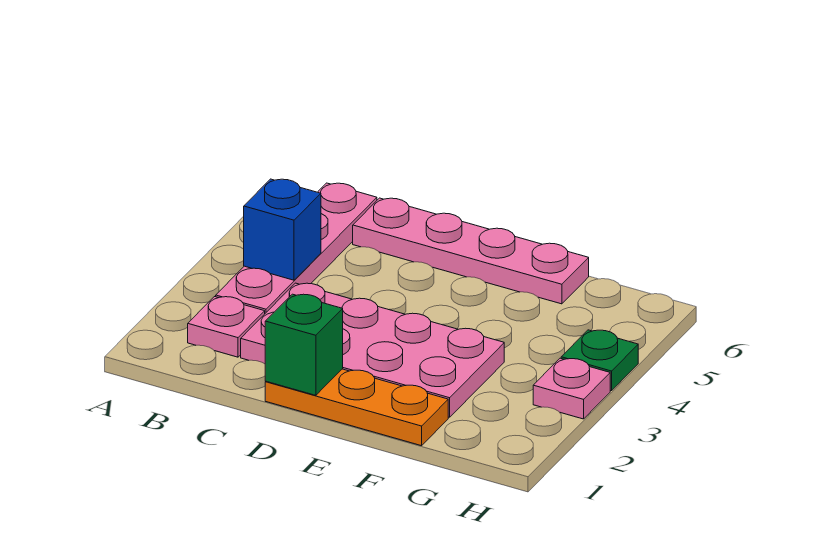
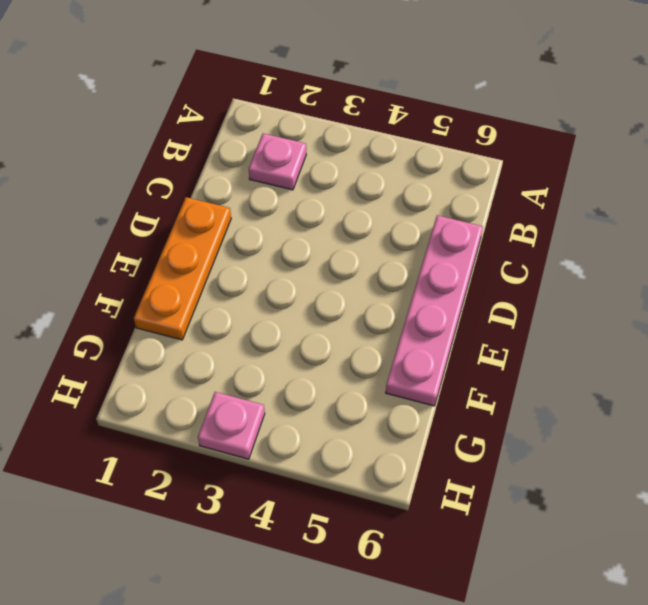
none -> pink 1x4 plate [216,183,377,313]
none -> pink 2x4 plate [241,283,504,417]

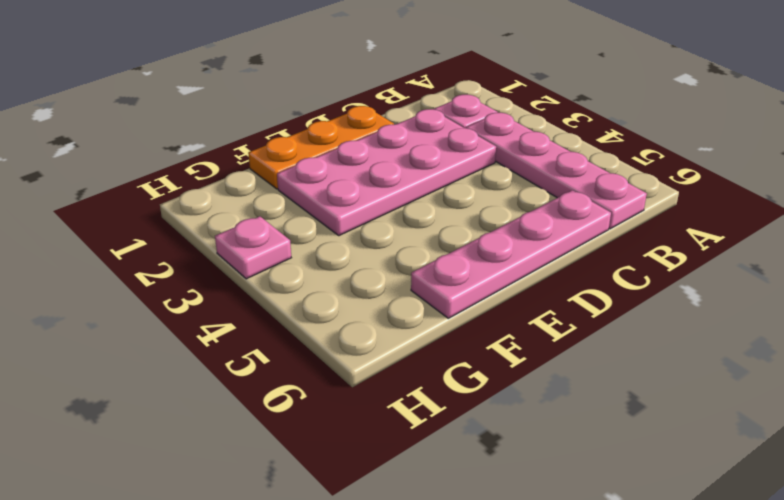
none -> green 1x1 plate [561,330,638,391]
none -> blue 1x1 brick [244,179,321,280]

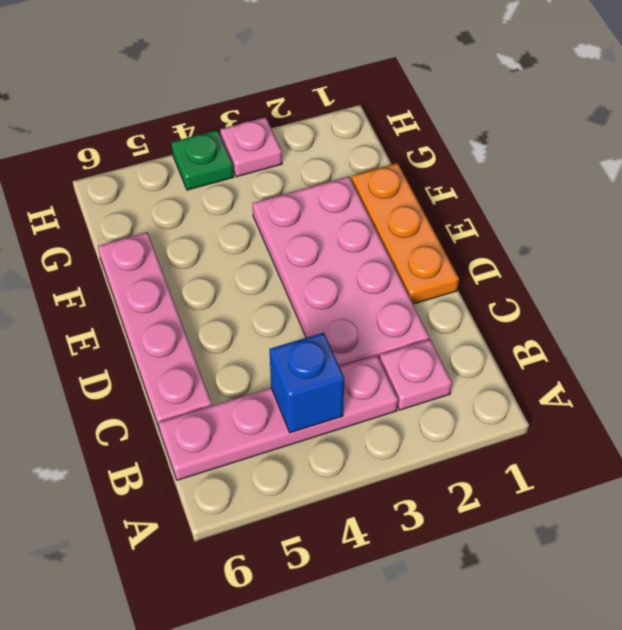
none -> green 1x1 brick [265,294,343,395]

